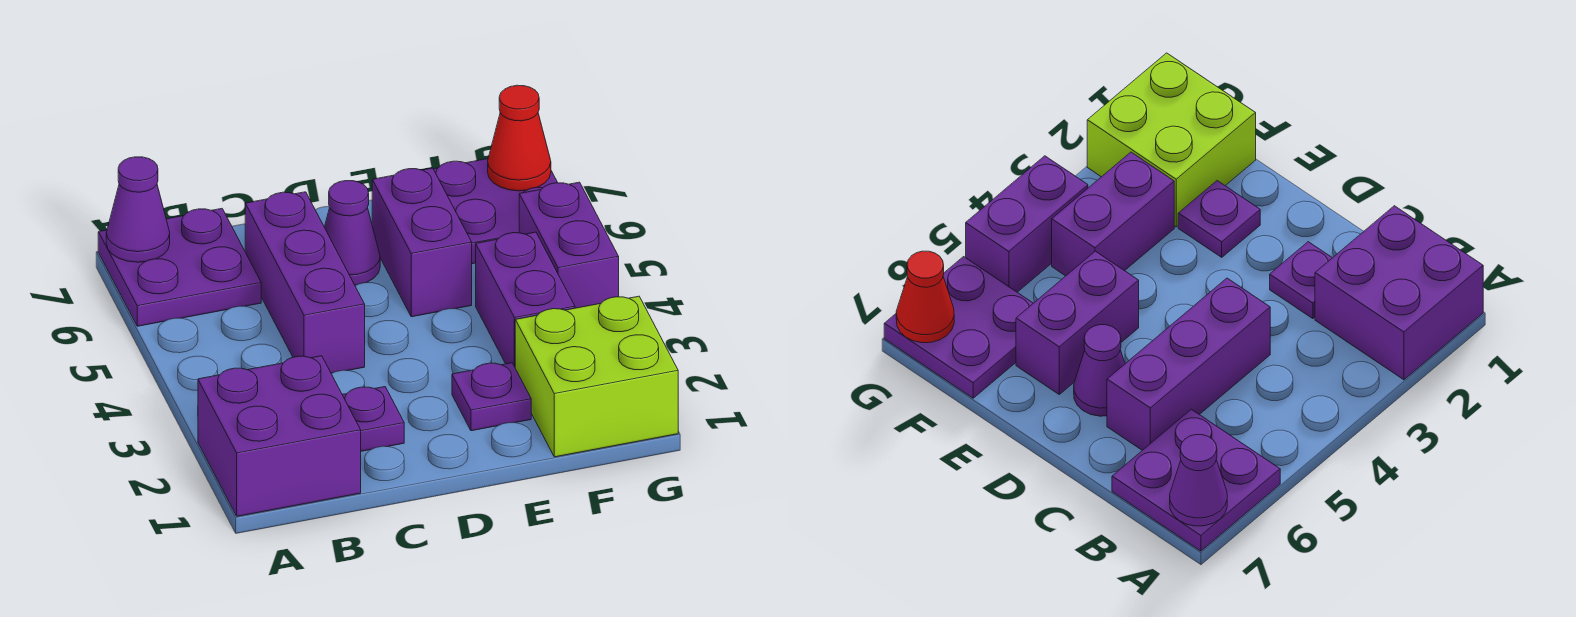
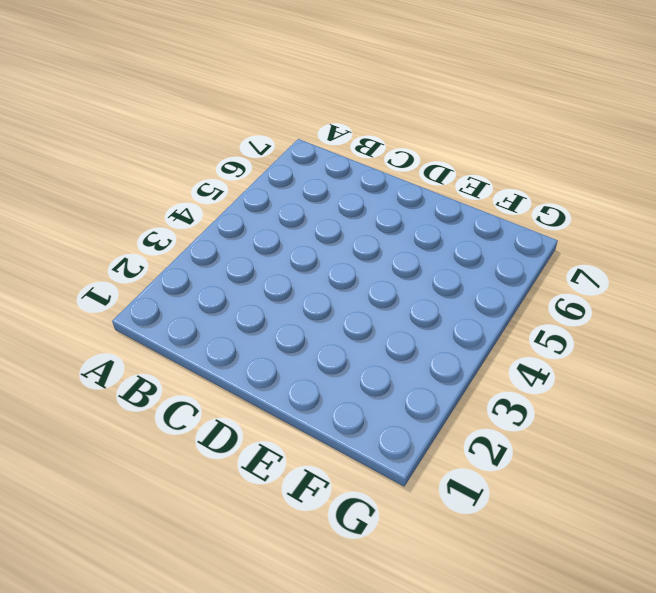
none -> purple 2x2 brick [198,356,361,516]
none -> purple 2x2 plate [98,209,261,326]
none -> purple 1x1 plate [343,387,404,451]

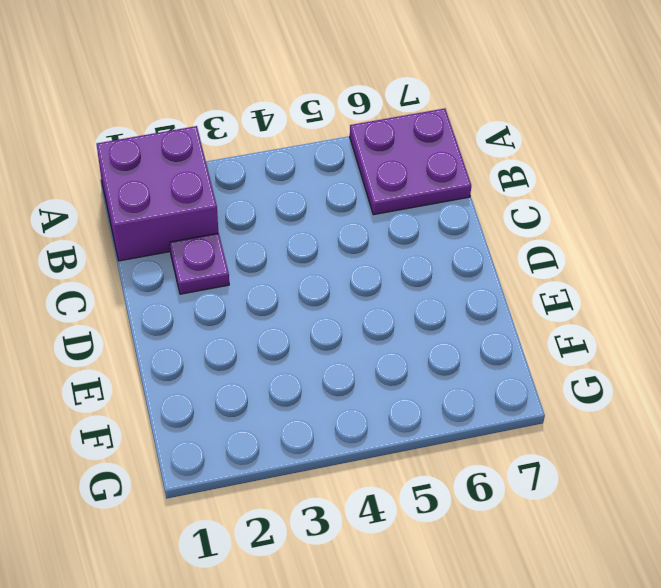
none -> purple 1x3 brick [245,192,365,373]
none -> purple 1x1 cone [324,181,380,285]
none -> purple 1x1 plate [452,363,531,431]

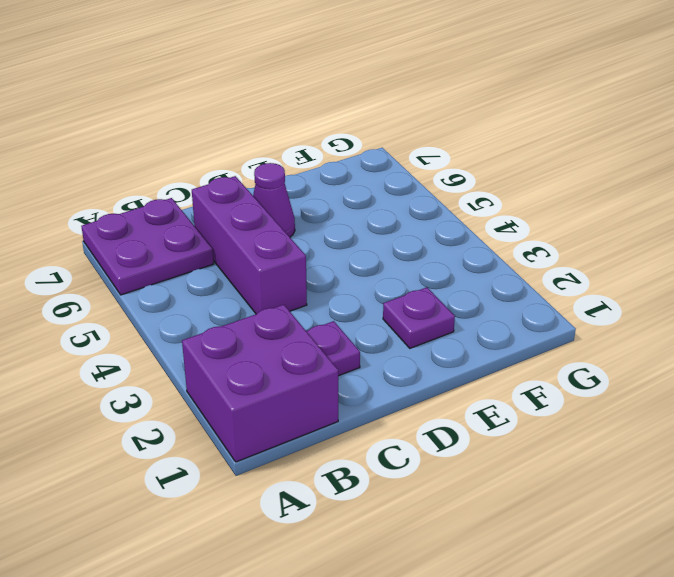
none -> purple 1x2 brick [372,168,472,317]
none -> lime 2x2 brick [515,296,678,457]
none -> purple 1x2 brick [476,232,575,367]

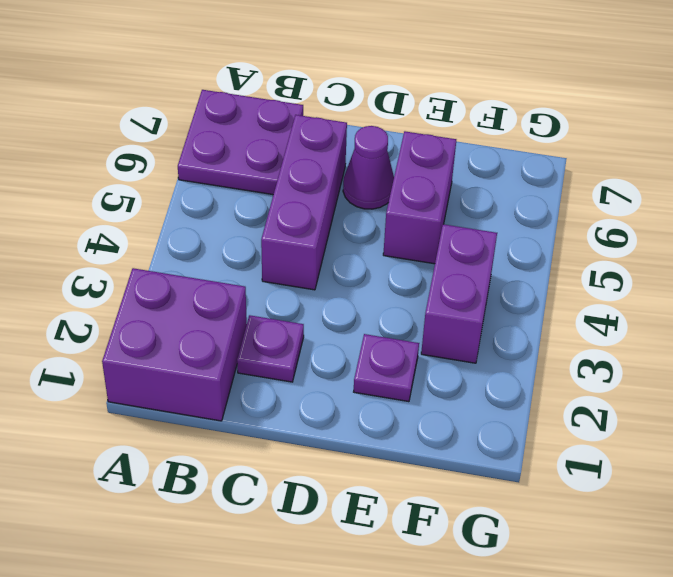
none -> lime 2x2 brick [515,296,678,457]
none -> purple 2x2 plate [434,159,558,264]
none -> purple 1x2 brick [519,182,619,308]

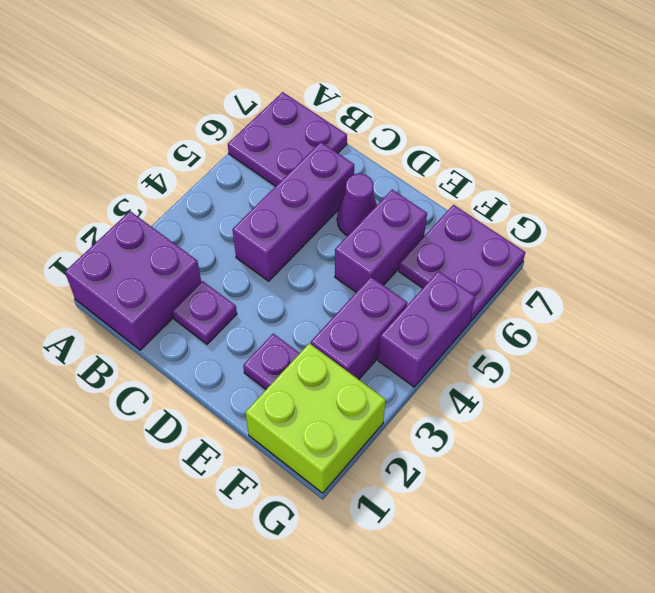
none -> purple 1x1 cone [106,157,170,262]
none -> red 1x1 cone [488,85,551,191]

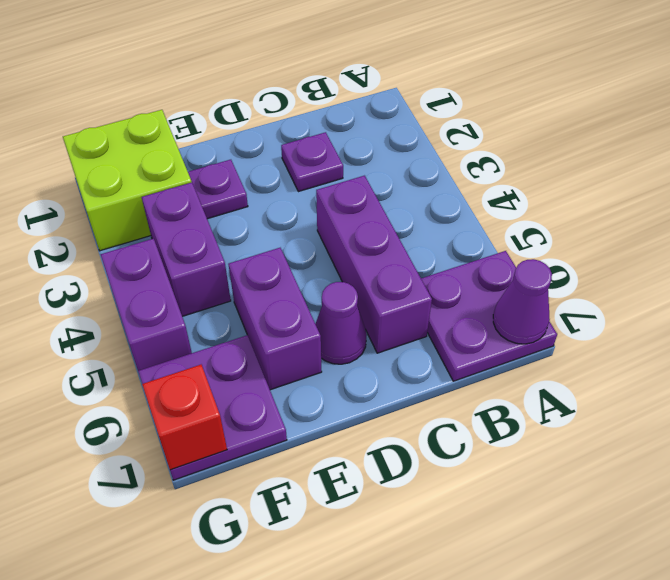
red 1x1 brick [142,365,227,470] -> red 1x1 cone [488,85,551,191]
none -> purple 2x2 brick [198,356,361,516]

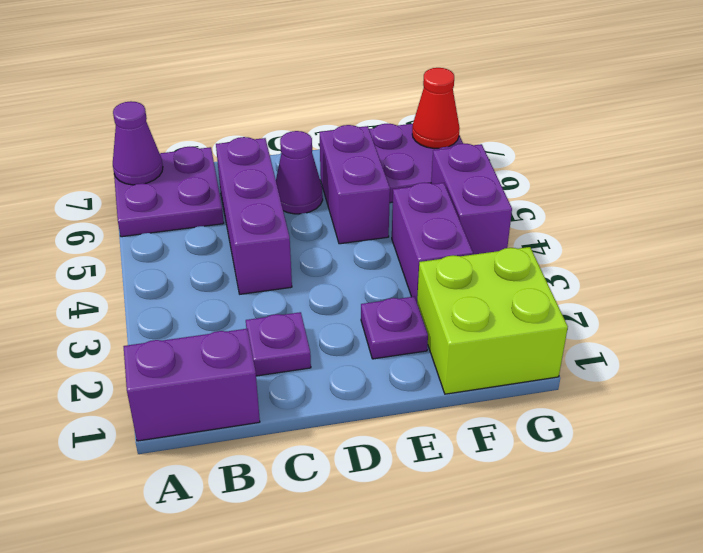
purple 1x2 brick [123,329,260,441] -> purple 2x2 brick [198,356,361,516]

